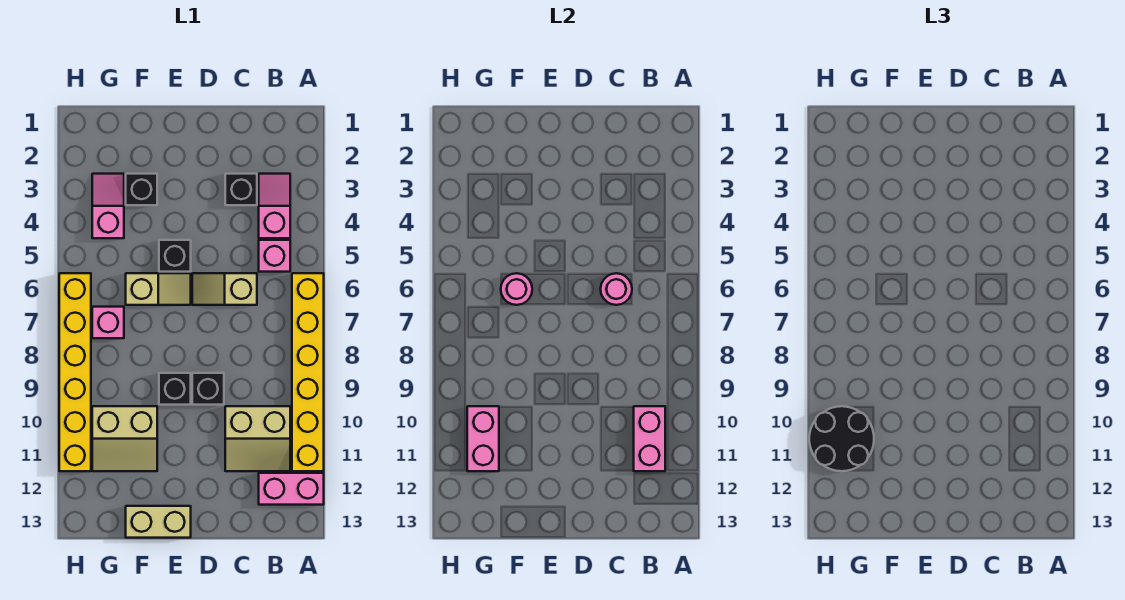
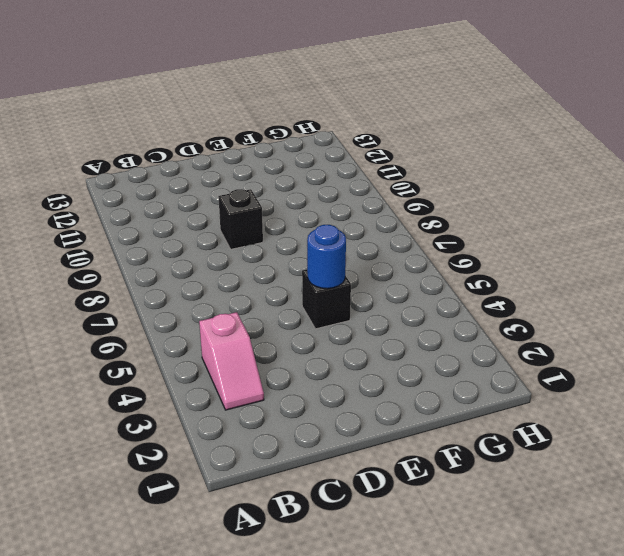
blue 1x1 round brick [307,225,346,289] -> none
none -> yellow 1x6 brick [292,273,324,471]
none -> pink 1x2 brick [259,473,324,505]
none -> pink 1x1 brick [259,240,290,272]

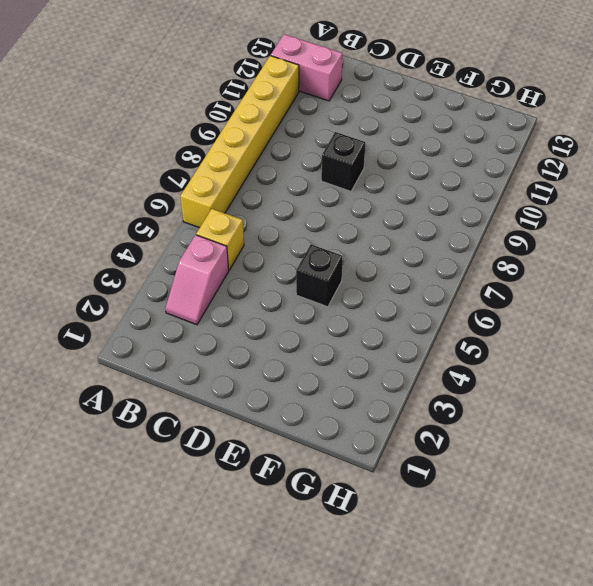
yellow 1x1 brick [196,209,244,270] -> pink 1x1 brick [259,240,290,272]
none -> tan 2x2 slope [225,406,290,471]
none -> black 1x1 brick [225,174,257,205]
none -> tan 1x2 slope [192,273,257,305]

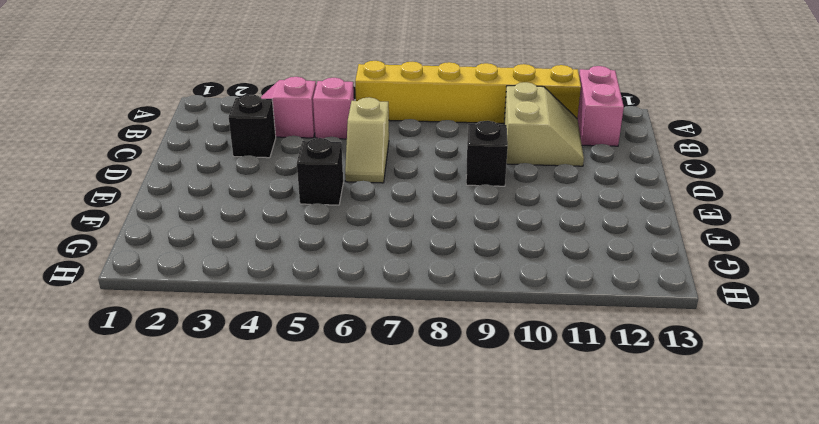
none -> tan 1x2 slope [126,273,191,305]
none -> black 1x1 brick [159,373,191,405]
none -> tan 1x2 brick [126,506,191,538]

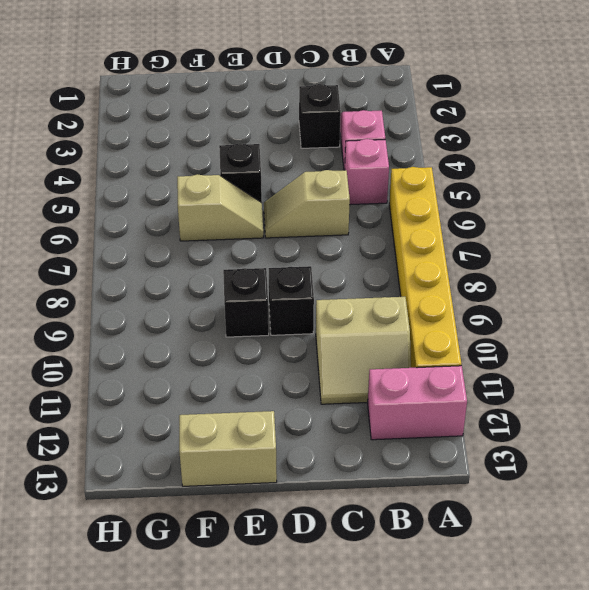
none -> black 1x1 brick [126,174,157,205]
none -> tan 2x2 slope [92,406,157,471]
none -> pink 1x2 slope [92,174,124,238]

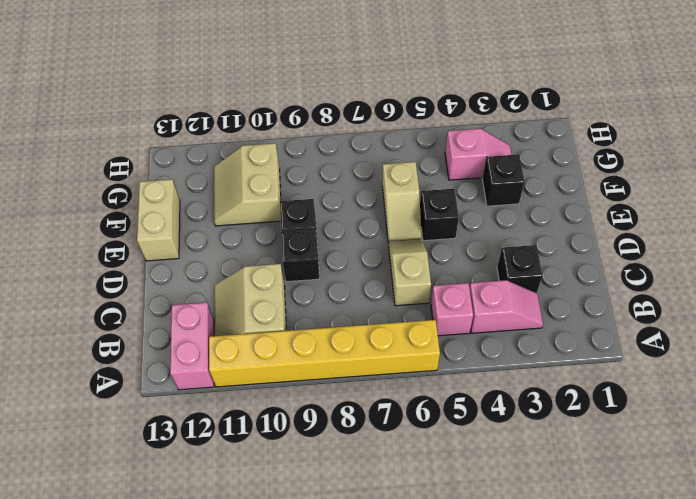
none -> pink 1x1 brick [92,307,124,338]
none -> yellow 1x6 brick [59,273,91,471]
none -> pink 1x2 brick [634,406,665,471]

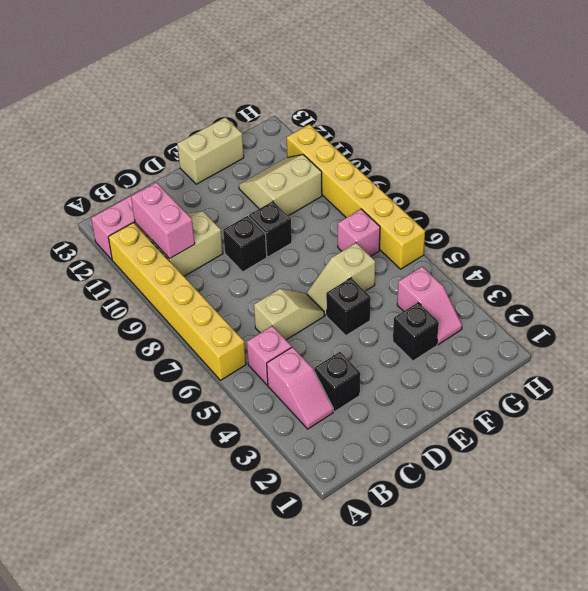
none -> pink 1x1 round brick [601,273,632,305]
none -> pink 1x1 round brick [501,273,532,305]
none -> pink 1x2 brick [467,406,499,471]

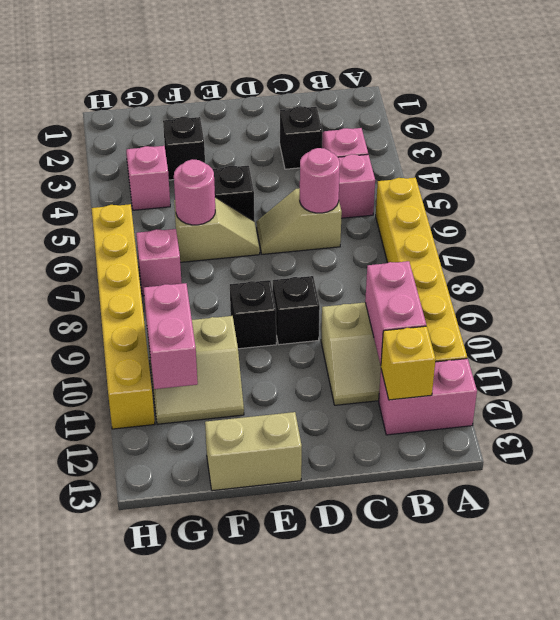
yellow 1x1 brick [381,326,436,400] -> none
none -> black 2x2 round brick [809,406,874,471]

